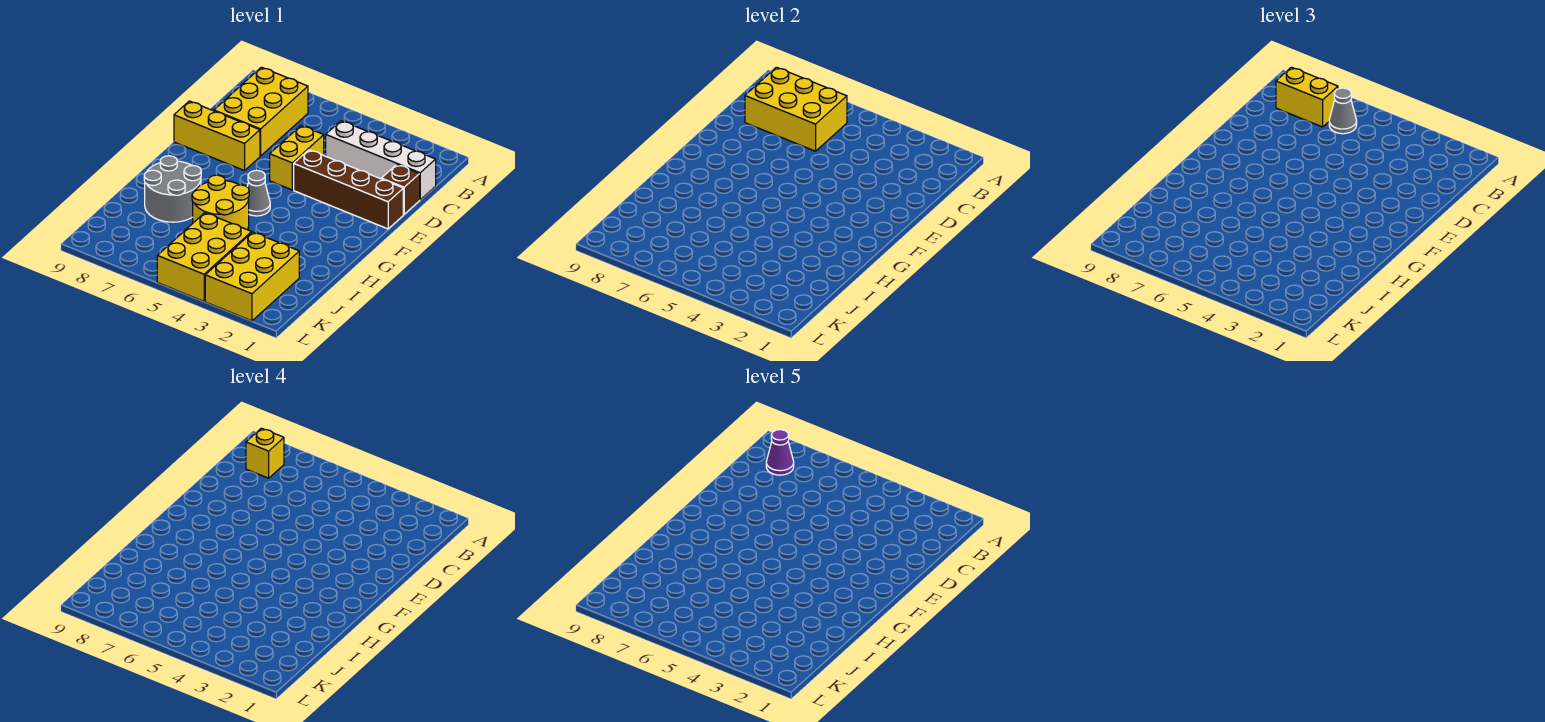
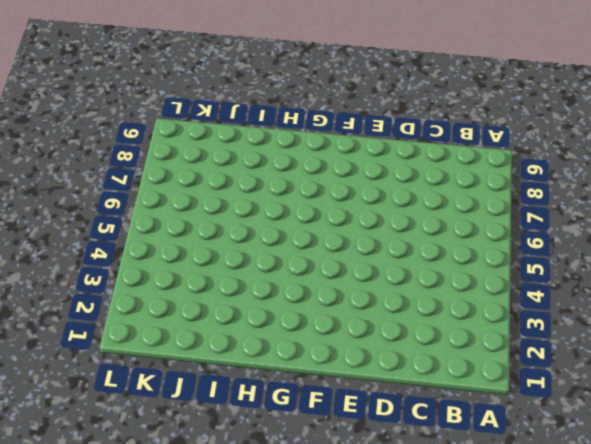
none -> yellow 2x3 brick [214,67,308,156]
none -> white 1x4 brick [326,121,436,200]
none -> brown 1x1 brick [381,164,420,214]

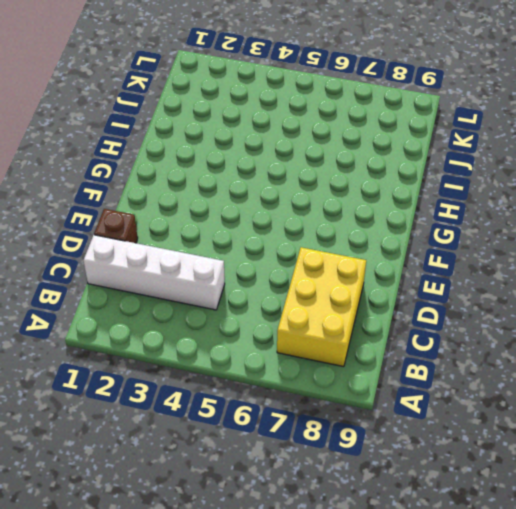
none -> yellow 1x2 brick [270,126,324,190]
none -> brown 1x4 brick [294,150,403,229]
none -> yellow 1x3 brick [174,101,260,171]

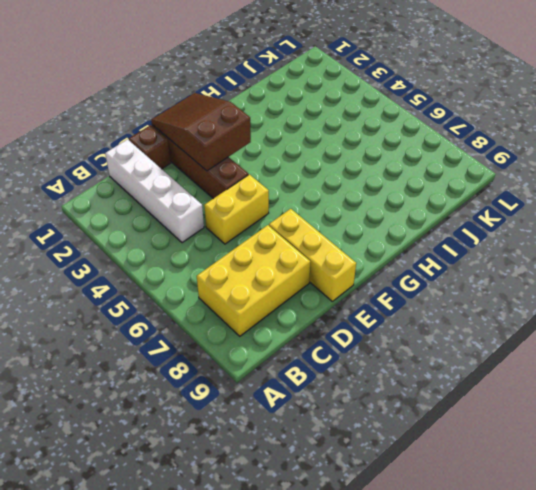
brown 2x3 slope [151,93,251,171] -> none
none -> grey 1x1 cone [247,170,270,216]
none -> yellow 2x2 round brick [192,175,249,230]
none -> grey 2x2 round brick [144,156,201,222]

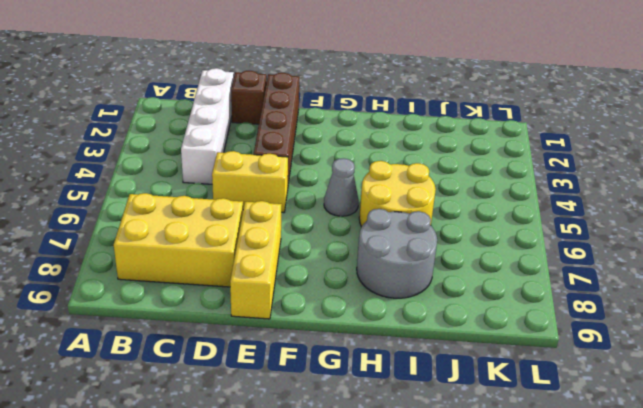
none -> yellow 2x3 brick [205,232,299,321]
none -> yellow 2x3 brick [157,213,252,301]
none -> yellow 2x3 brick [745,67,847,151]

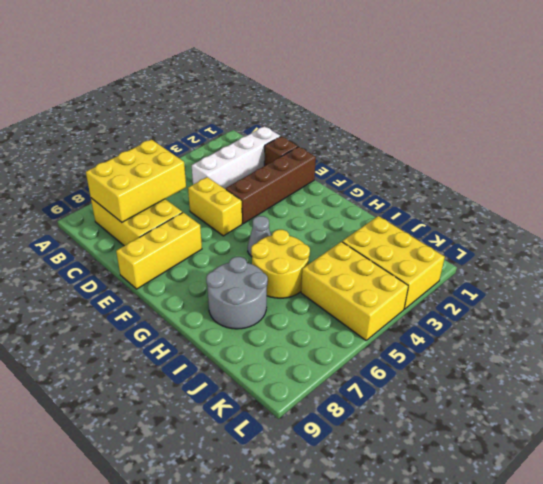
none -> grey 1x1 cone [1329,88,1357,134]
none -> yellow 1x2 brick [1276,67,1338,127]
none -> yellow 1x1 brick [246,428,284,478]

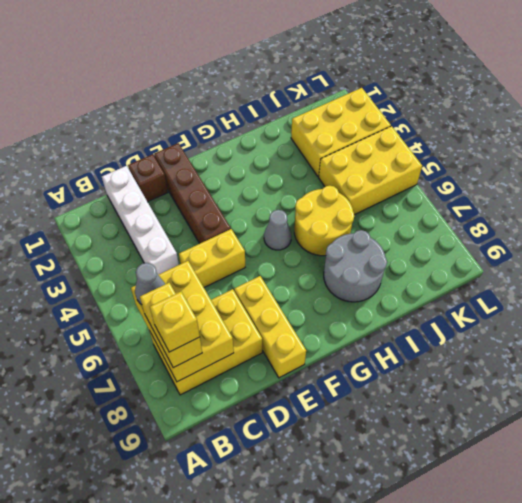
none -> purple 1x1 cone [766,430,794,475]

